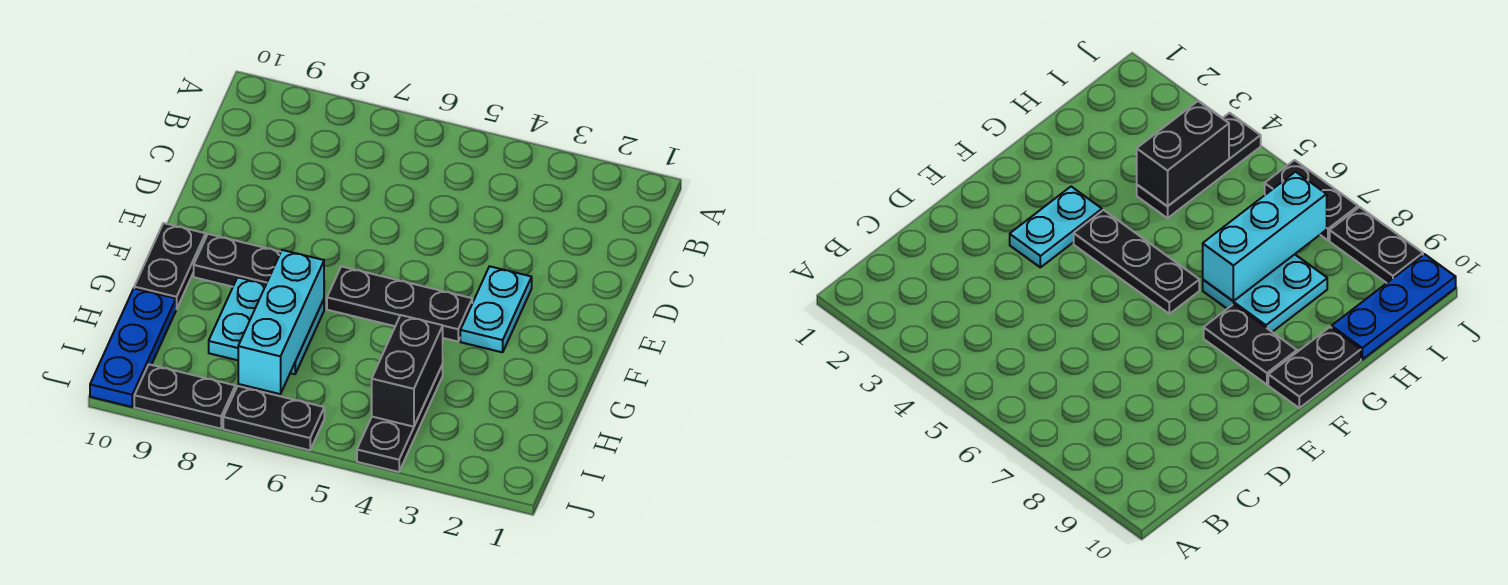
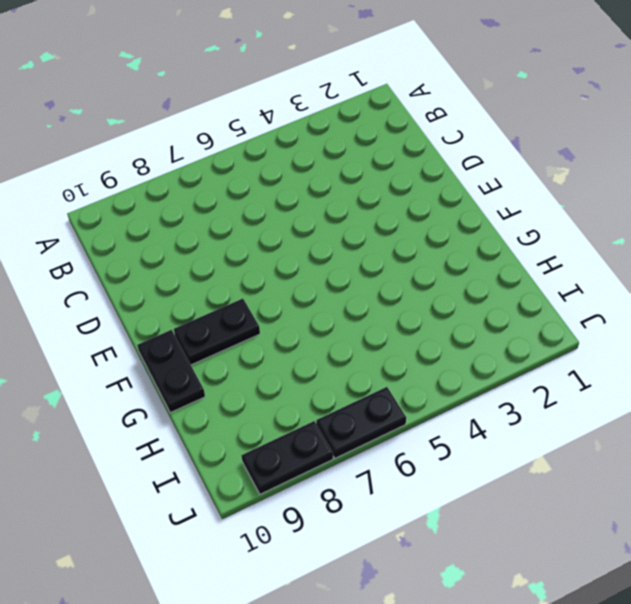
none -> cyan 1x2 plate [460,266,532,352]
none -> black 1x3 plate [327,266,472,342]

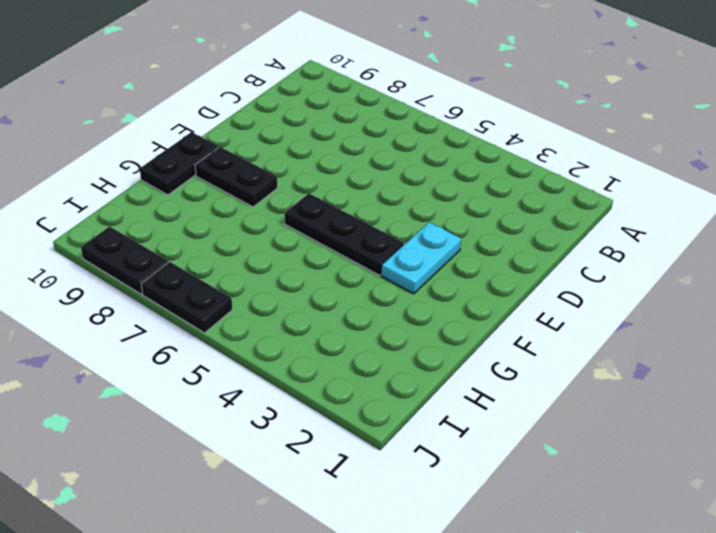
none -> cyan 2x2 plate [209,277,324,374]
none -> black 1x3 plate [357,364,443,472]

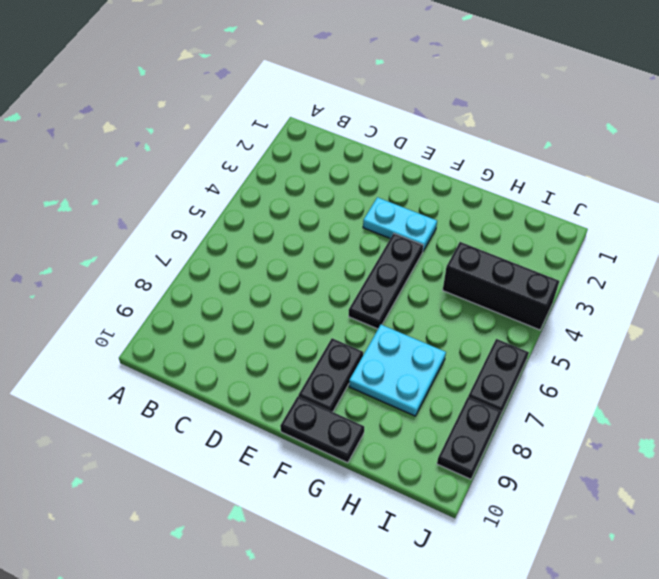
black 1x3 brick [443,242,559,330] -> black 1x3 plate [357,364,443,472]
none -> blue 1x3 plate [90,288,176,407]
none -> cyan 1x3 brick [238,250,324,394]

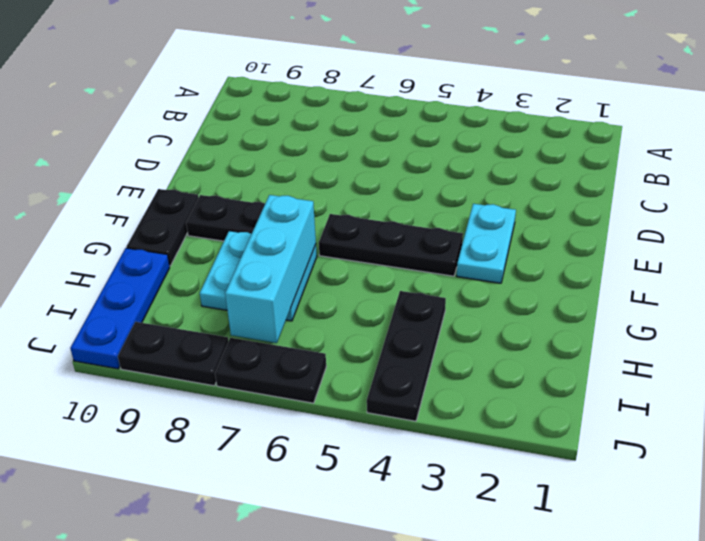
none -> black 1x2 brick [372,315,443,427]

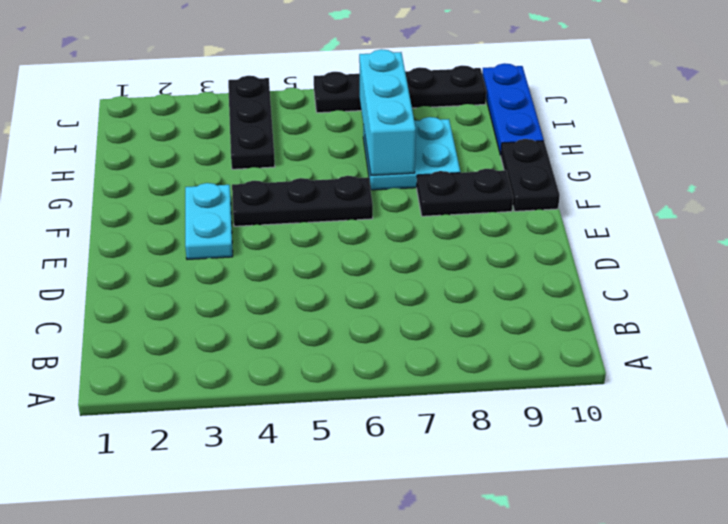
none -> black 1x2 brick [372,315,443,427]

